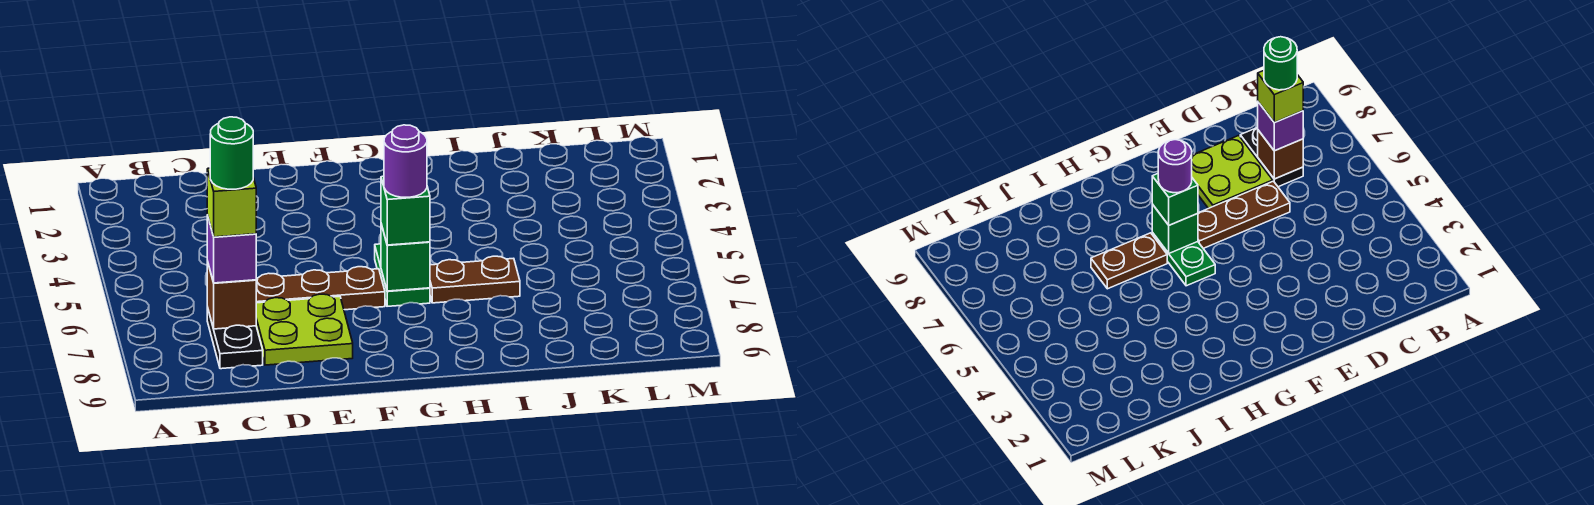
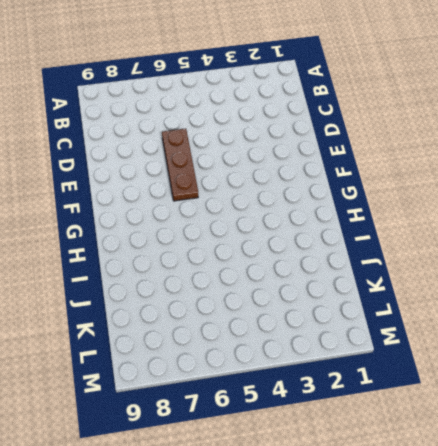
none -> black 1x2 plate [207,307,263,369]
none -> lime 2x2 plate [256,294,353,365]
none -> green 1x2 plate [375,244,430,306]

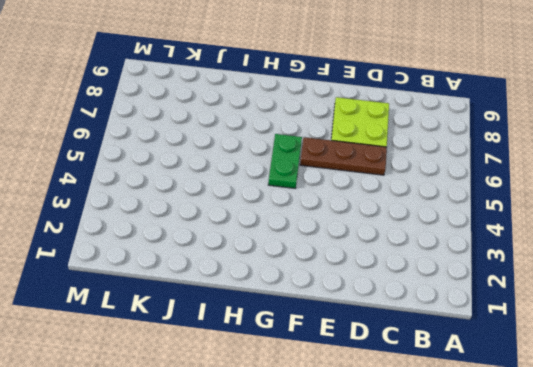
none -> black 1x2 plate [207,307,263,369]
none -> brown 1x2 plate [430,256,520,303]
none -> brown 1x1 brick [207,261,256,329]

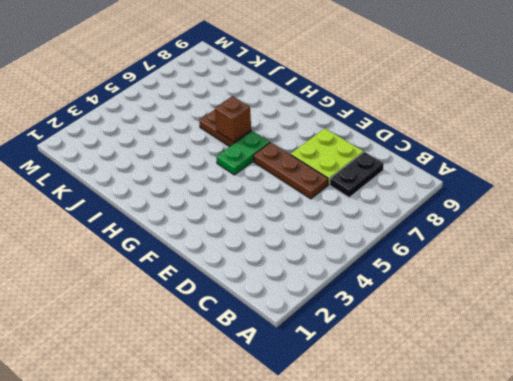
brown 1x1 brick [215,96,251,142] -> brown 1x1 brick moved to [207,261,256,329]
none -> green 1x1 brick [381,224,430,291]
none -> purple 1x1 brick [207,215,256,283]
none -> green 1x1 brick [381,176,430,245]

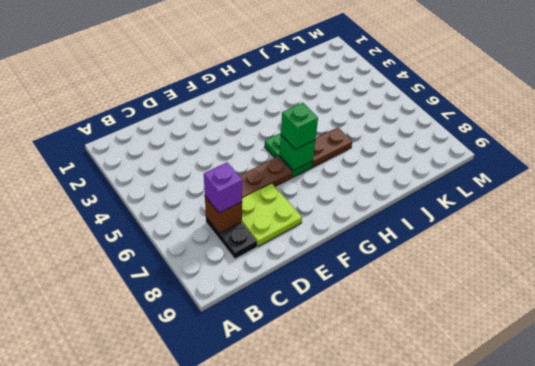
none -> lime 1x1 brick [207,168,256,237]
none -> purple 1x1 round brick [384,125,427,197]
none -> green 1x1 round brick [210,117,253,189]

